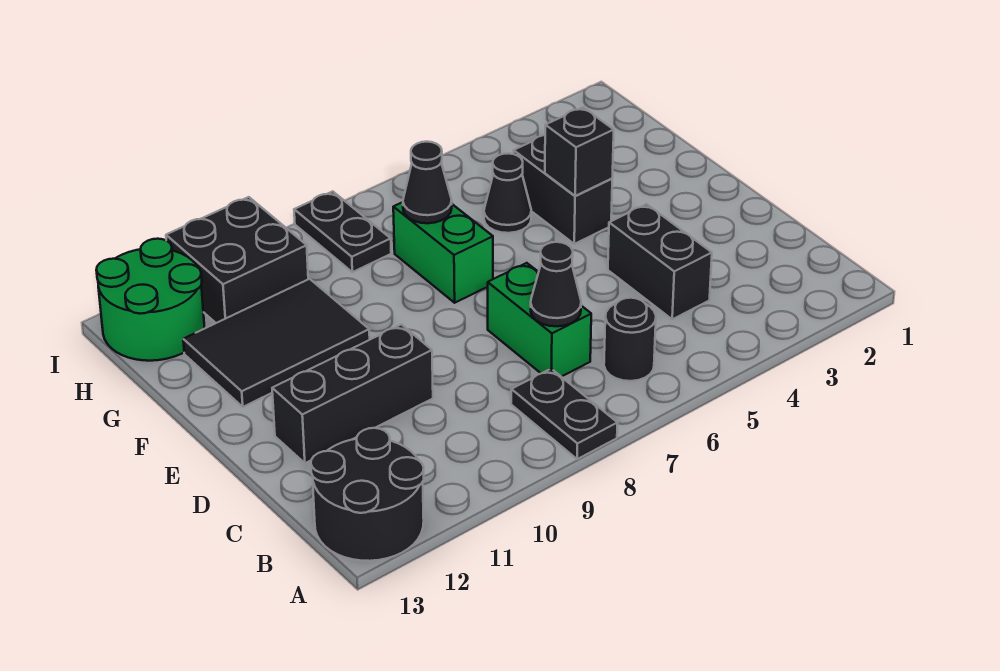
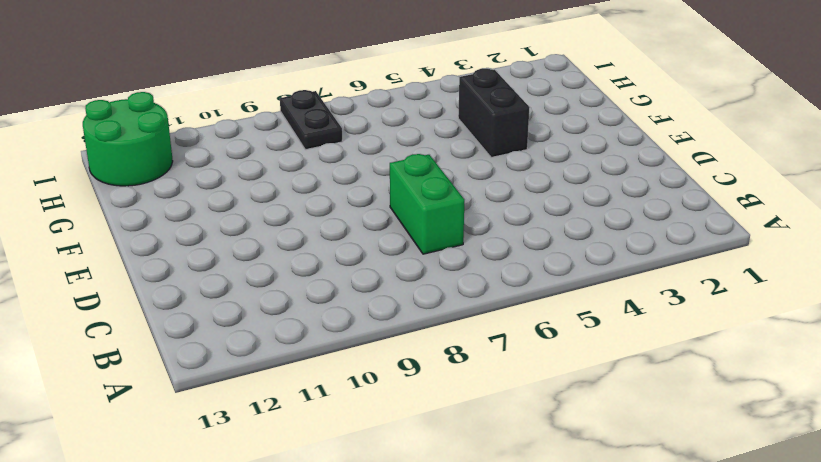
none -> black 1x2 plate [511,369,617,459]
none -> black 2x2 round brick [311,428,424,561]
none -> black 1x1 round brick [604,298,656,381]

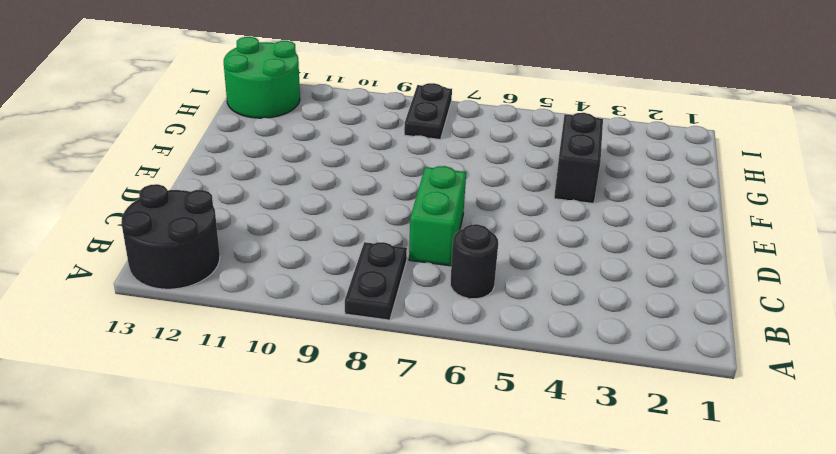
none -> black 1x2 brick [608,204,712,319]
none -> black 1x3 brick [272,324,433,463]
none -> green 1x2 brick [393,202,493,303]

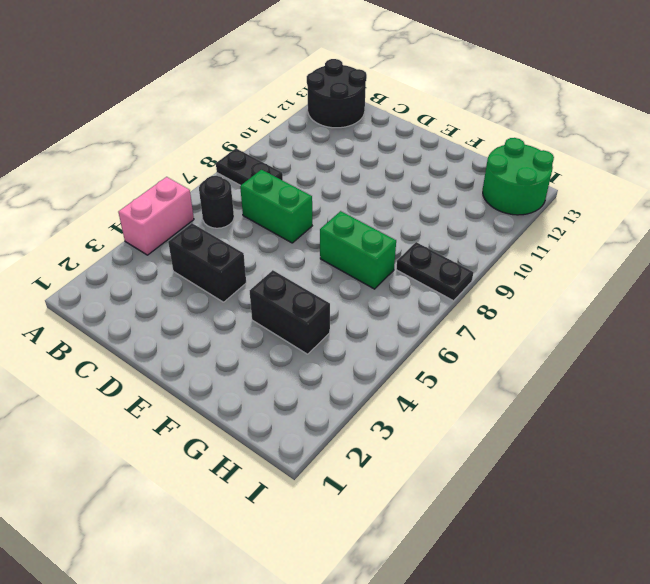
pink 1x2 brick [118,177,194,255] -> none
none -> black 1x3 brick [272,324,433,463]
none -> black 2x3 tile [183,279,370,407]
none -> black 1x1 cone [484,153,531,233]

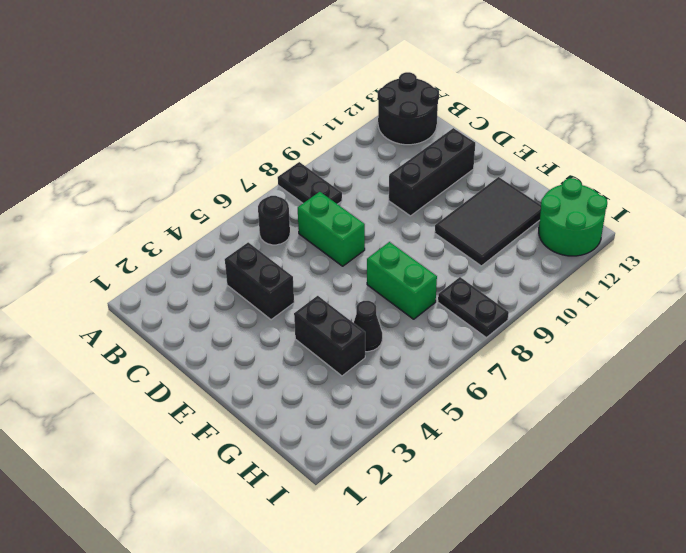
none -> black 2x2 brick [166,197,308,323]
none -> black 1x1 cone [531,242,581,326]
none -> black 1x1 brick [545,107,614,196]

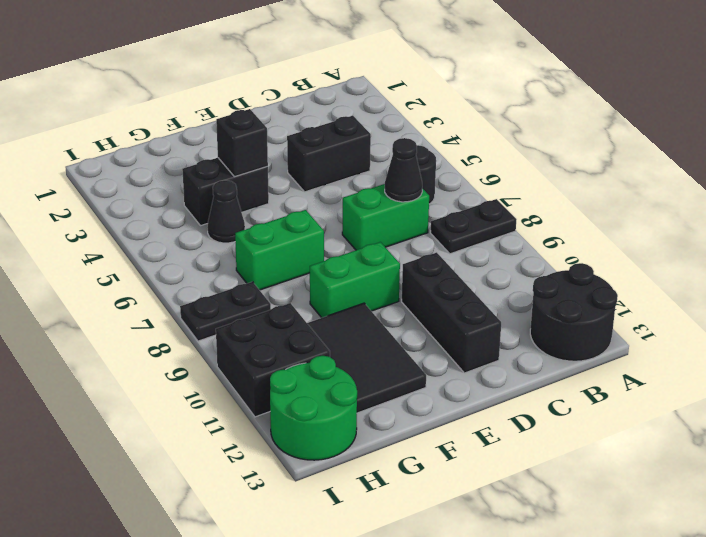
green 1x2 brick [310,242,400,318] -> none
none -> black 1x1 cone [403,142,452,223]

